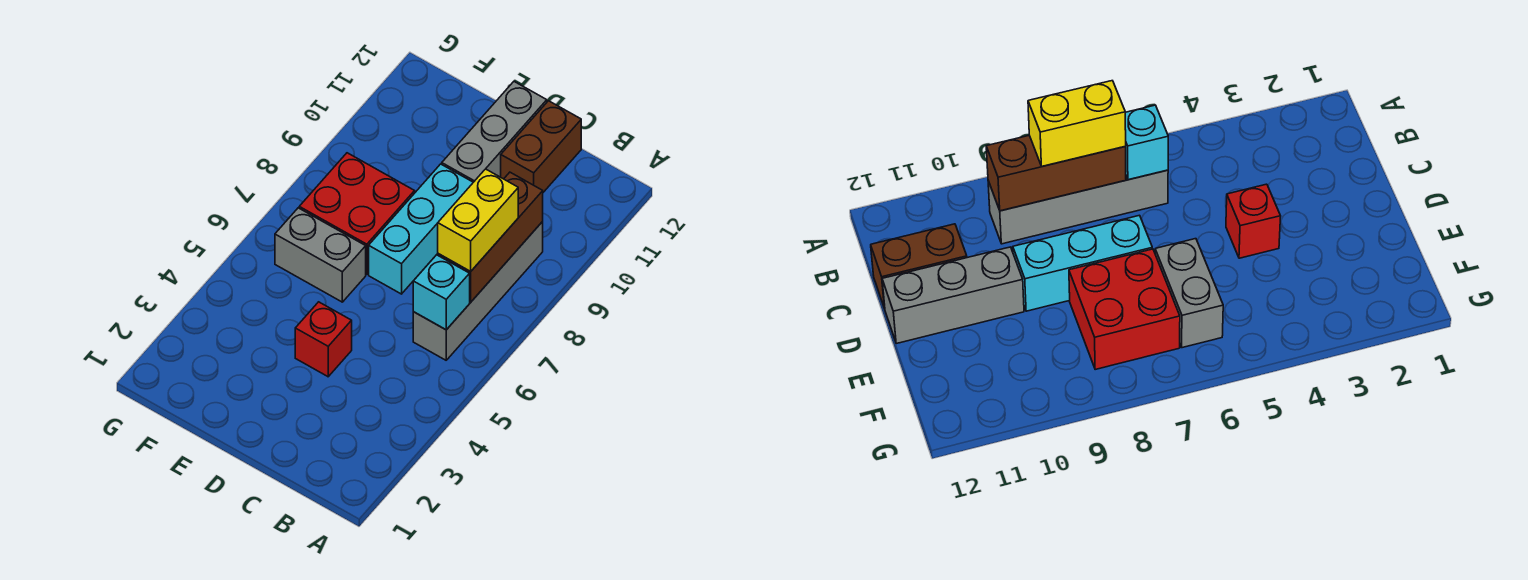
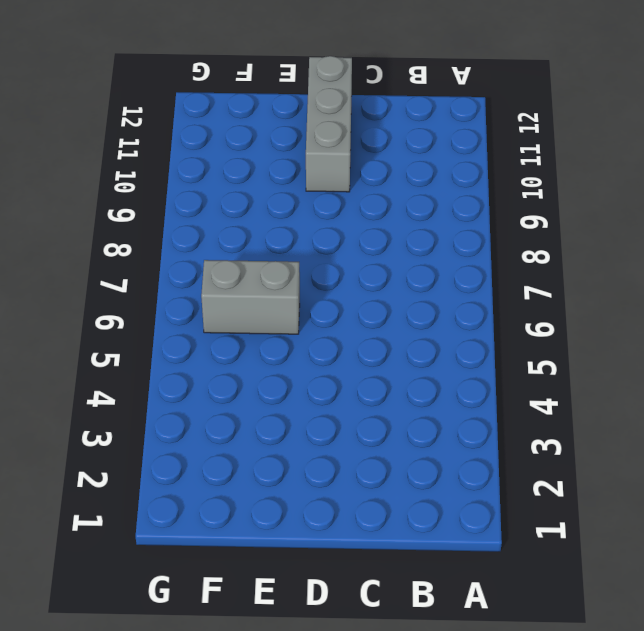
none -> grey 1x4 brick [413,222,543,360]
none -> brown 1x2 brick [501,101,581,192]

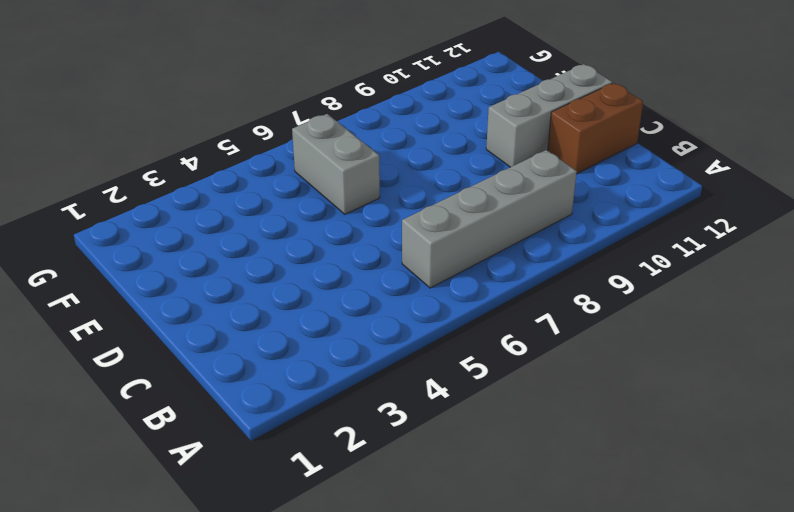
none -> red 1x1 brick [295,302,352,377]
none -> cyan 1x3 brick [369,164,473,294]

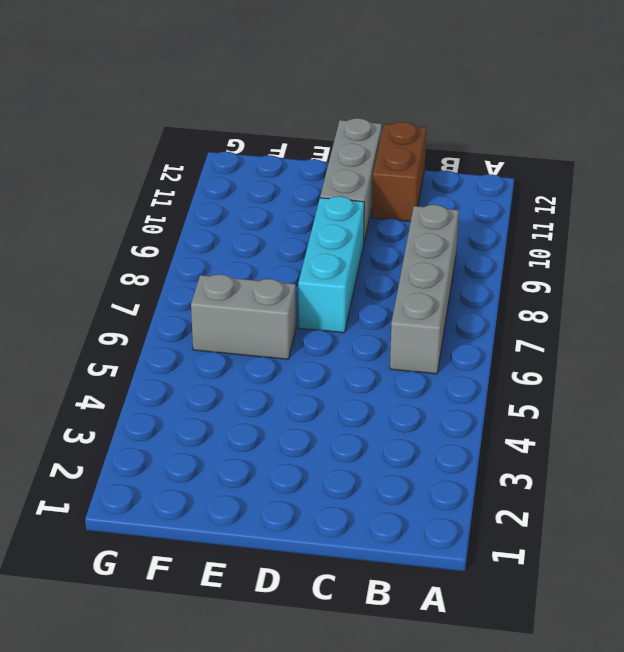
none -> red 1x1 brick [295,302,352,377]
none -> red 2x2 brick [299,153,415,275]

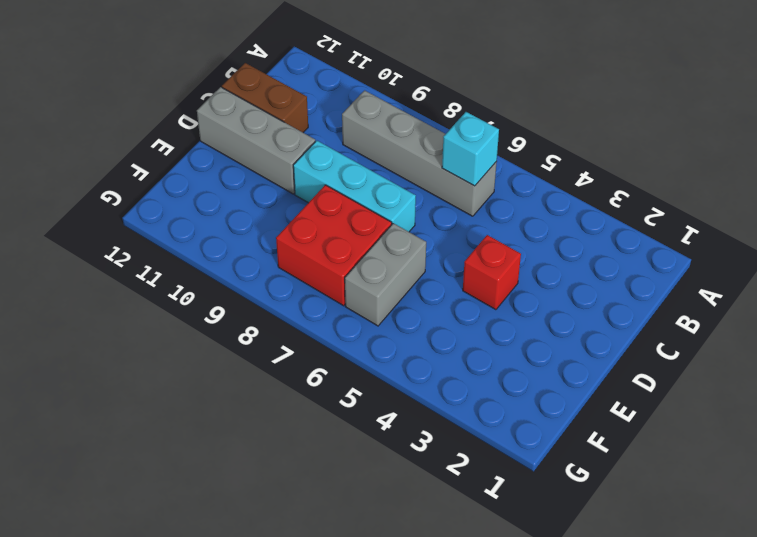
none -> brown 1x3 brick [438,172,543,302]
none -> yellow 1x2 brick [438,169,518,271]

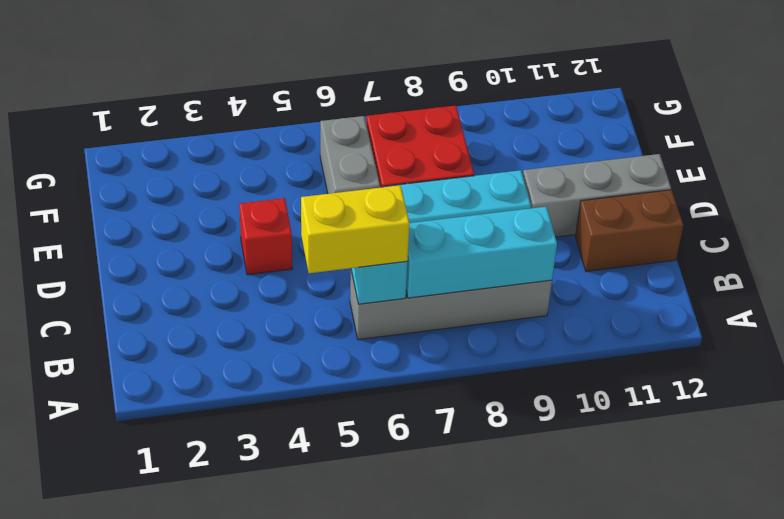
yellow 1x2 brick [301,185,409,273] -> yellow 1x2 brick moved to [438,169,518,271]
cyan 1x3 brick [406,207,557,298] -> brown 1x3 brick [438,172,543,302]

